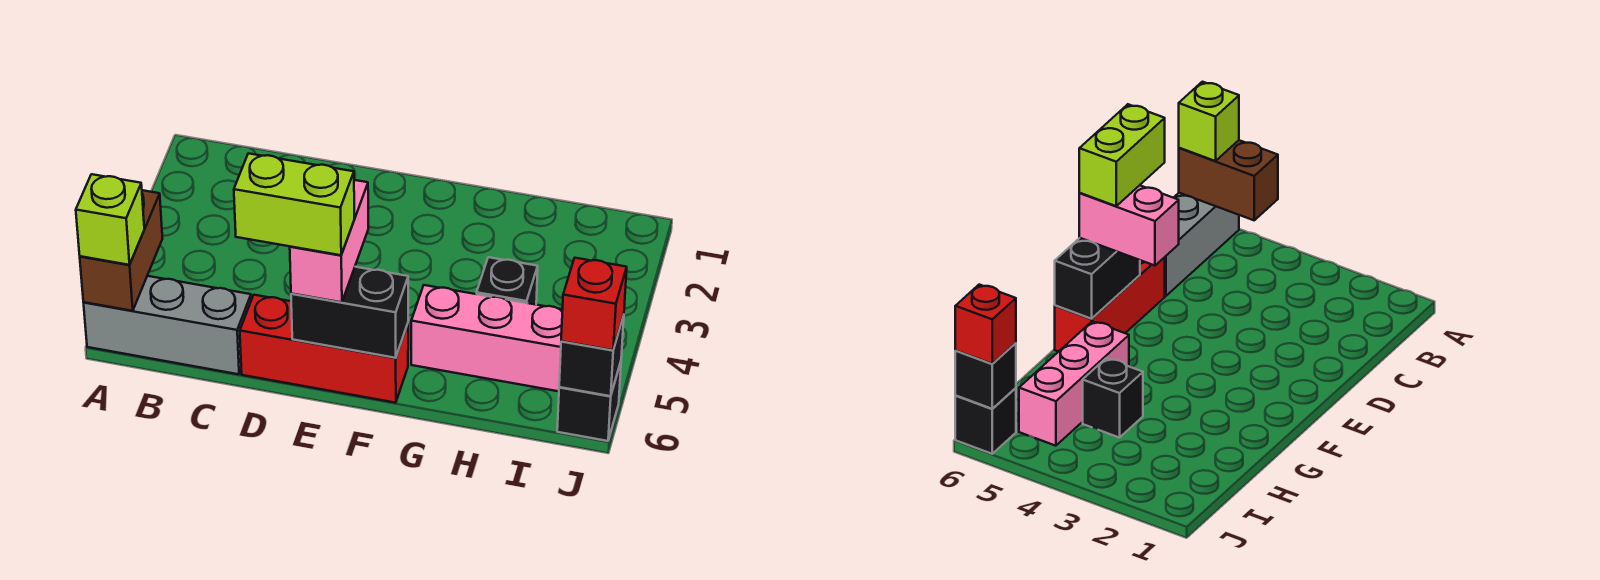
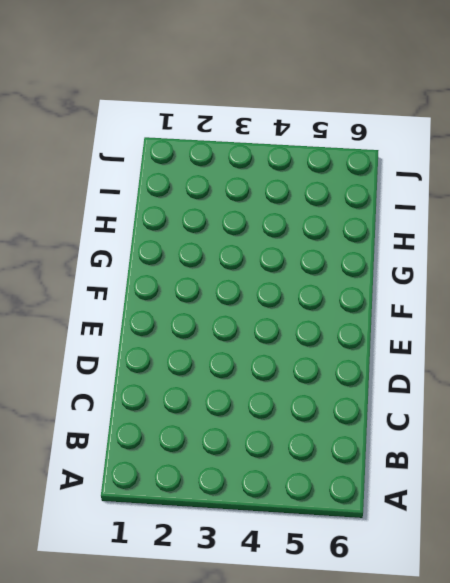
none -> grey 1x3 brick [84,276,251,374]
none -> red 1x3 brick [240,295,408,403]
none -> pink 1x3 brick [411,285,563,391]

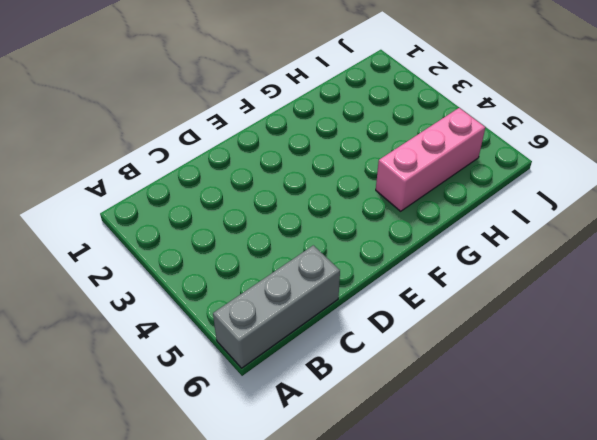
none -> red 1x3 brick [240,295,408,403]
none -> black 1x1 brick [477,257,538,305]
none -> black 1x1 brick [557,362,621,441]

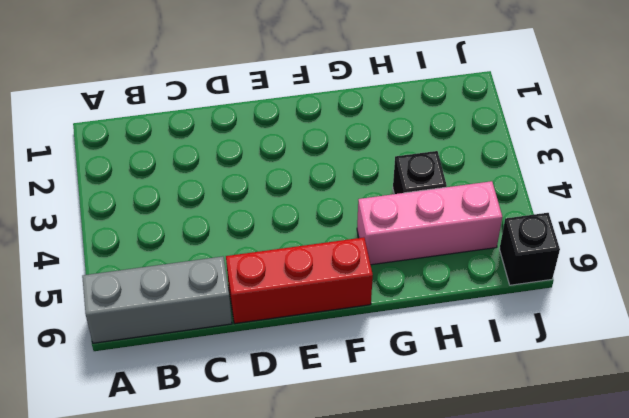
none -> brown 1x2 brick [80,190,163,311]
none -> black 1x2 brick [291,267,408,358]
none -> black 1x1 brick [559,315,624,396]

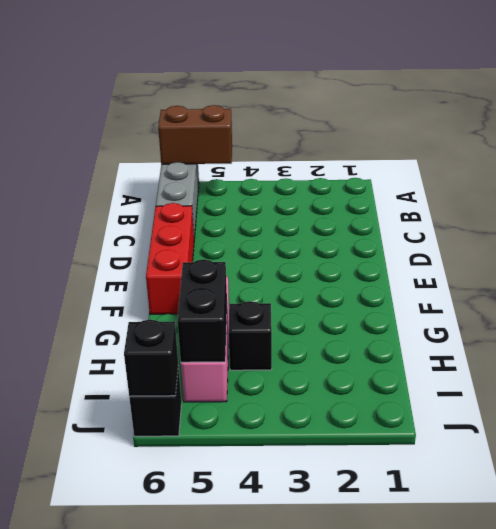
black 1x2 brick [177,259,227,362] -> black 1x2 brick moved to [291,267,408,358]
none -> lime 1x1 brick [76,174,144,265]
none -> pink 1x2 brick [290,180,368,302]
none -> red 1x1 brick [561,258,627,350]

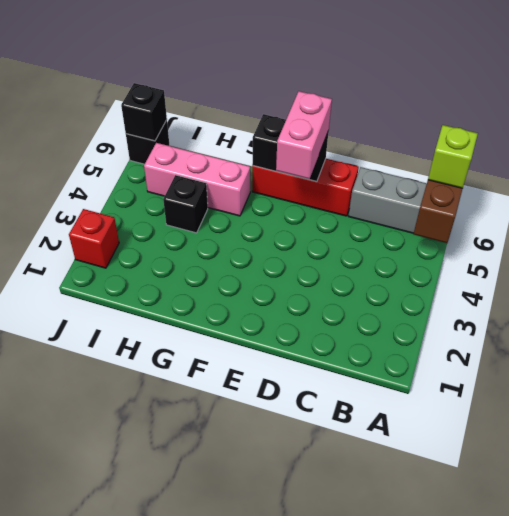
red 1x1 brick [69,209,119,268] -> red 1x1 brick moved to [561,258,627,350]
none -> lime 1x2 brick [234,153,354,255]

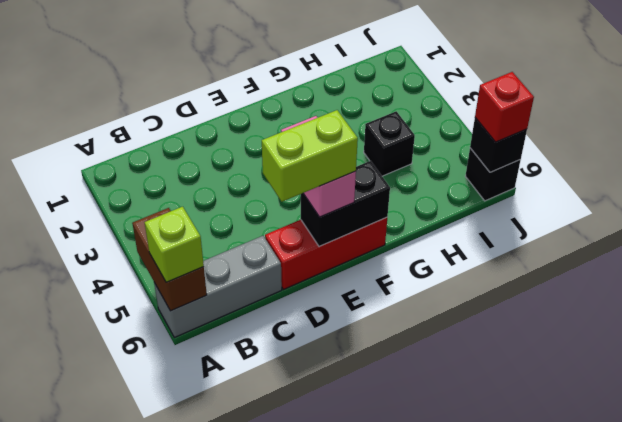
none -> pink 1x3 brick [411,285,563,391]

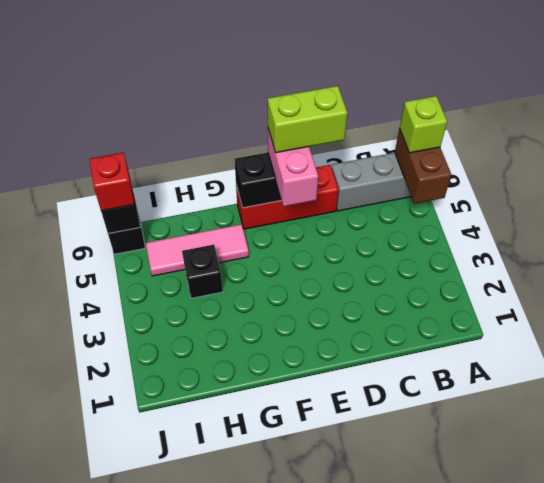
pink 1x3 tile [146,224,249,276] -> pink 1x3 brick [411,285,563,391]

